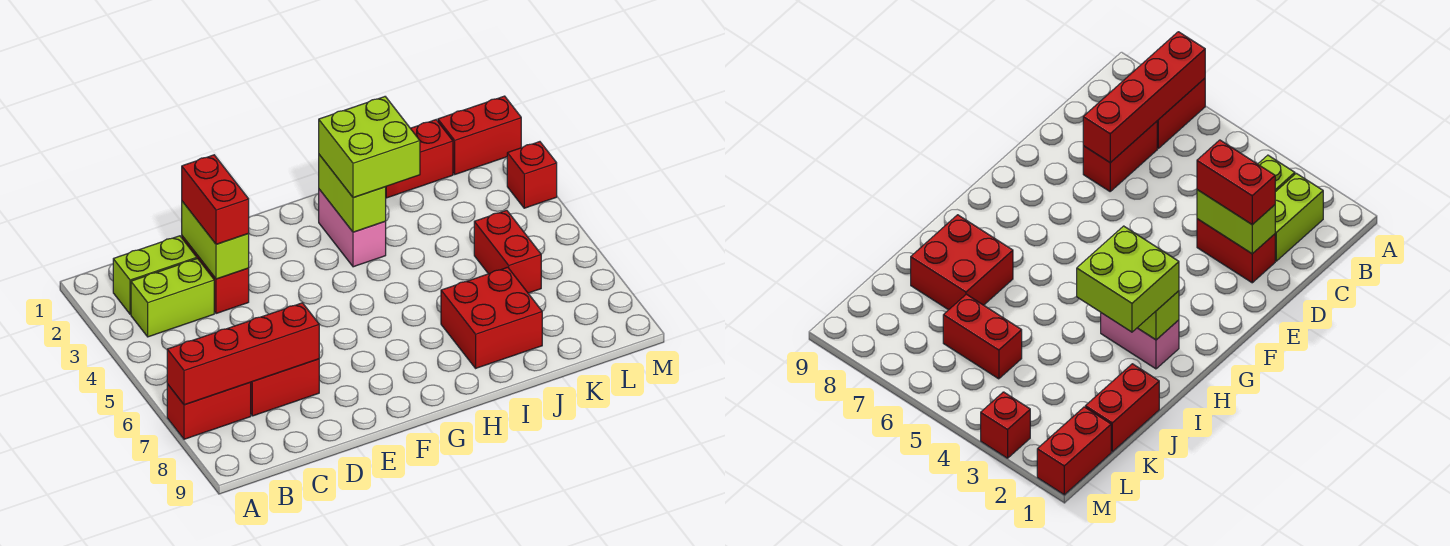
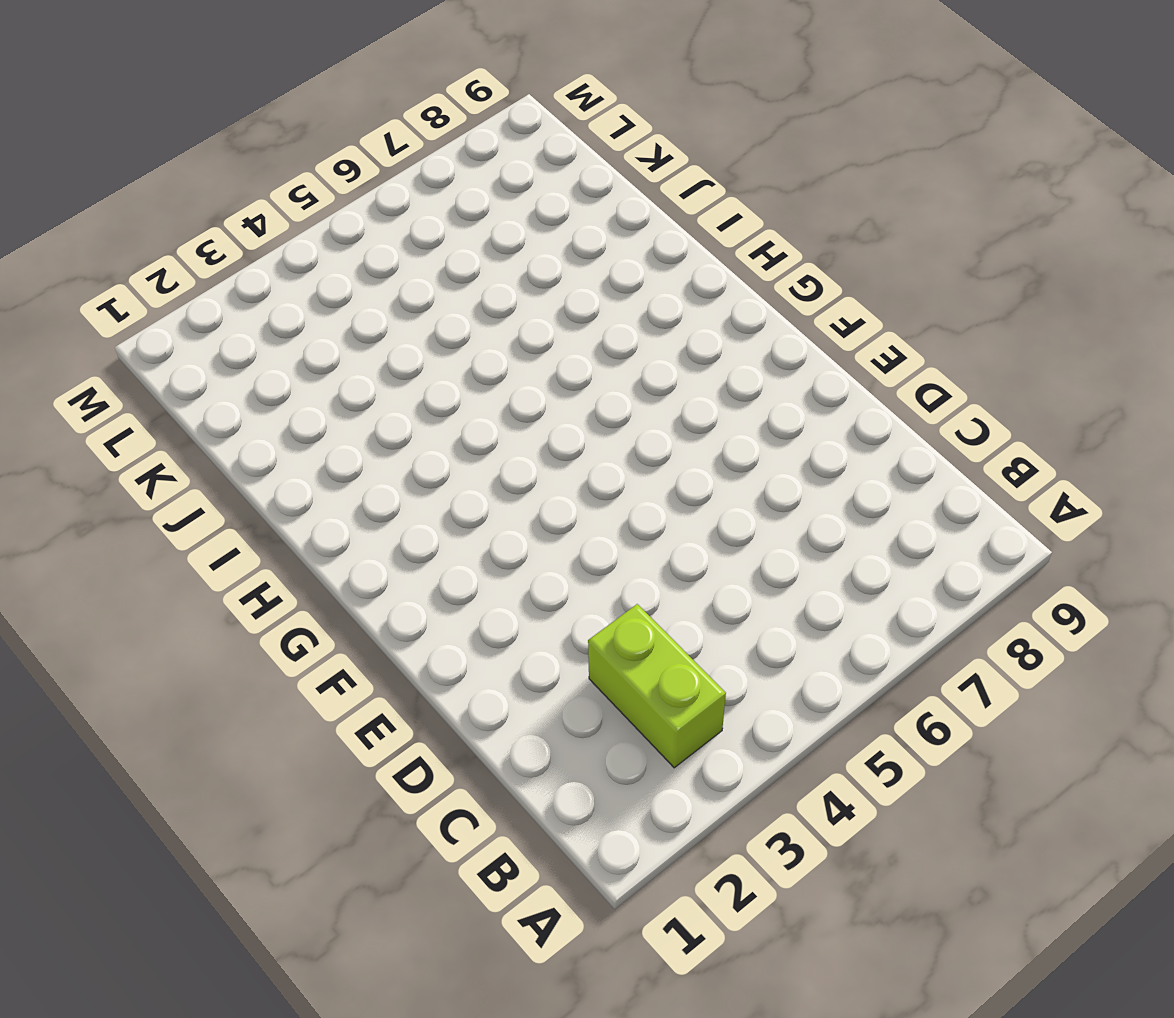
none -> red 1x2 brick [167,383,251,439]
none -> lime 1x2 brick [113,236,197,314]
none -> red 1x2 brick [250,359,319,416]

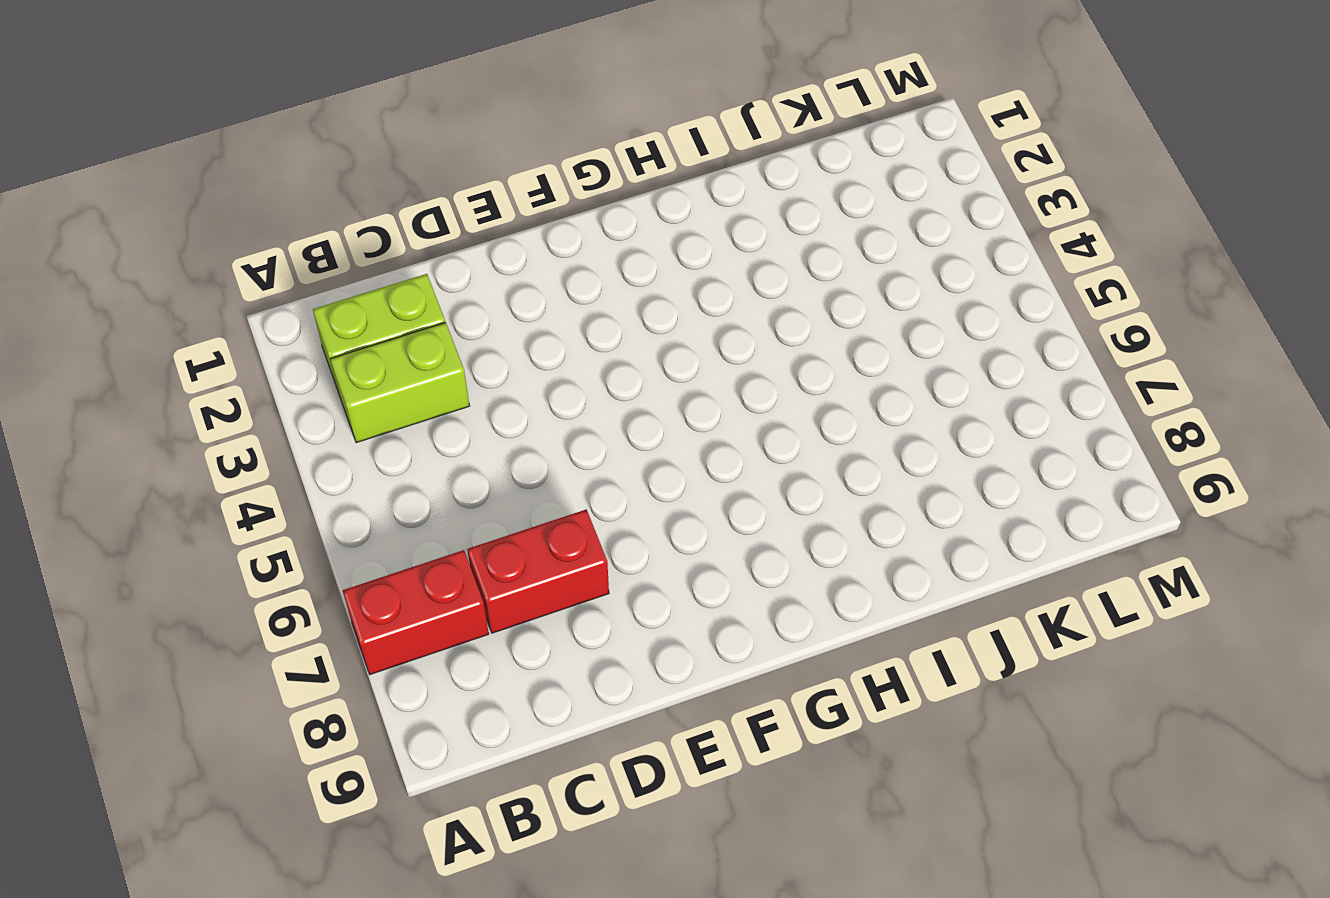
none -> red 1x2 brick [182,236,249,314]
none -> pink 1x2 brick [319,189,386,267]
none -> red 2x2 brick [441,267,542,368]

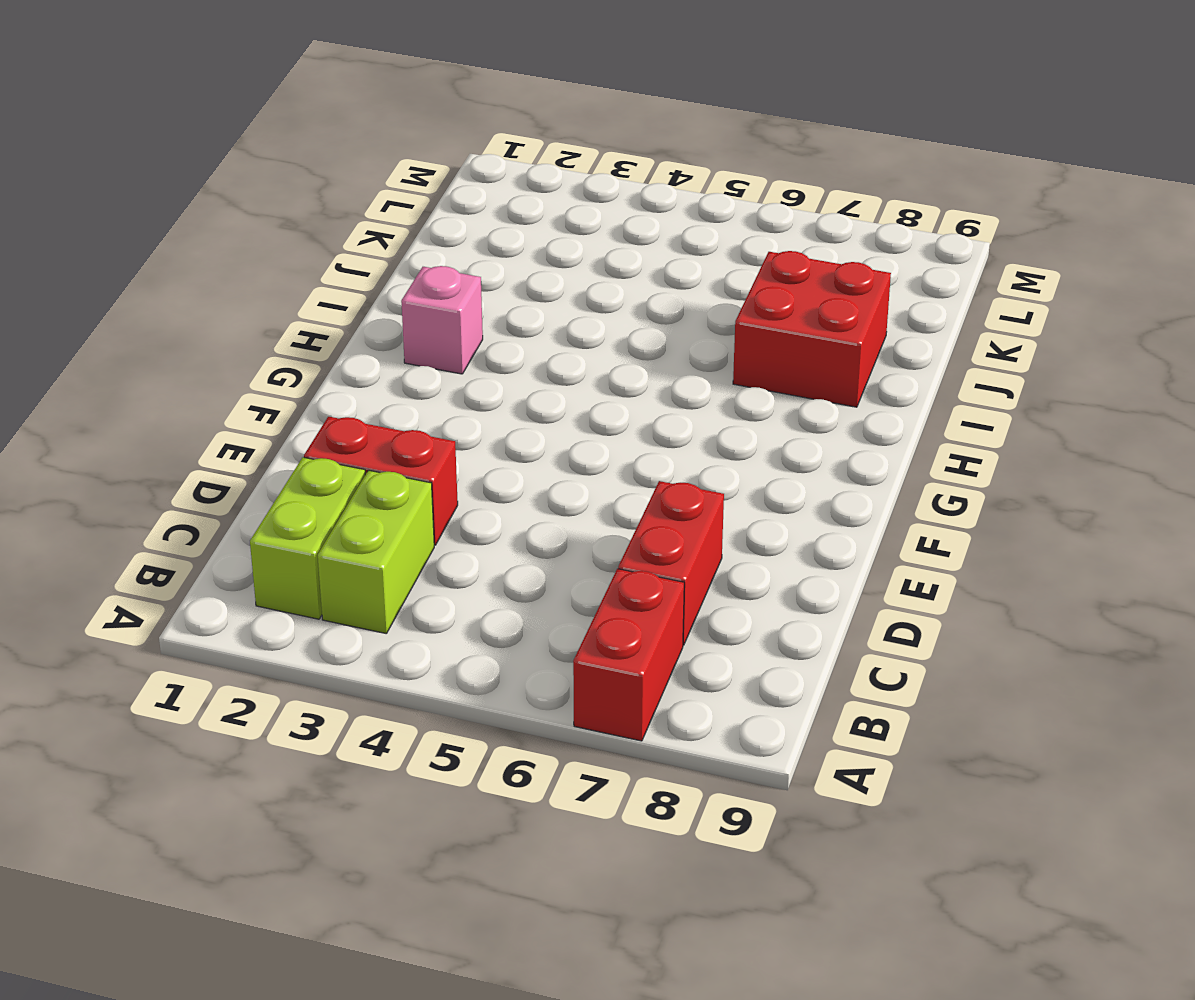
pink 1x1 brick [401,266,483,374] -> pink 1x2 brick [319,189,386,267]
none -> red 1x2 brick [386,120,453,198]
none -> red 1x2 brick [474,210,541,293]
none -> red 1x2 brick [438,96,521,174]

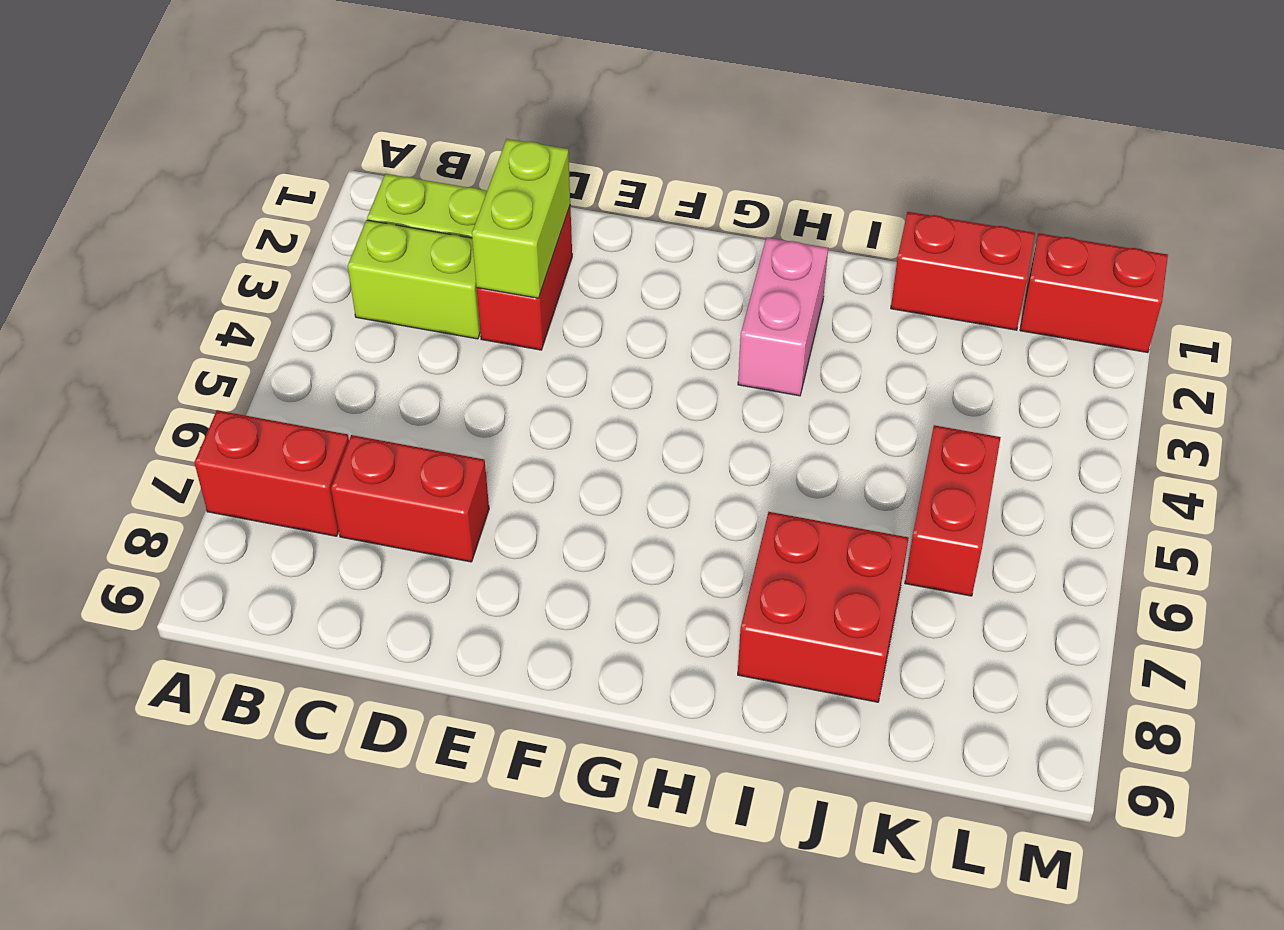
none -> red 1x1 brick [507,142,557,208]
none -> red 1x4 brick [167,303,319,405]
none -> lime 1x2 brick [319,155,386,232]

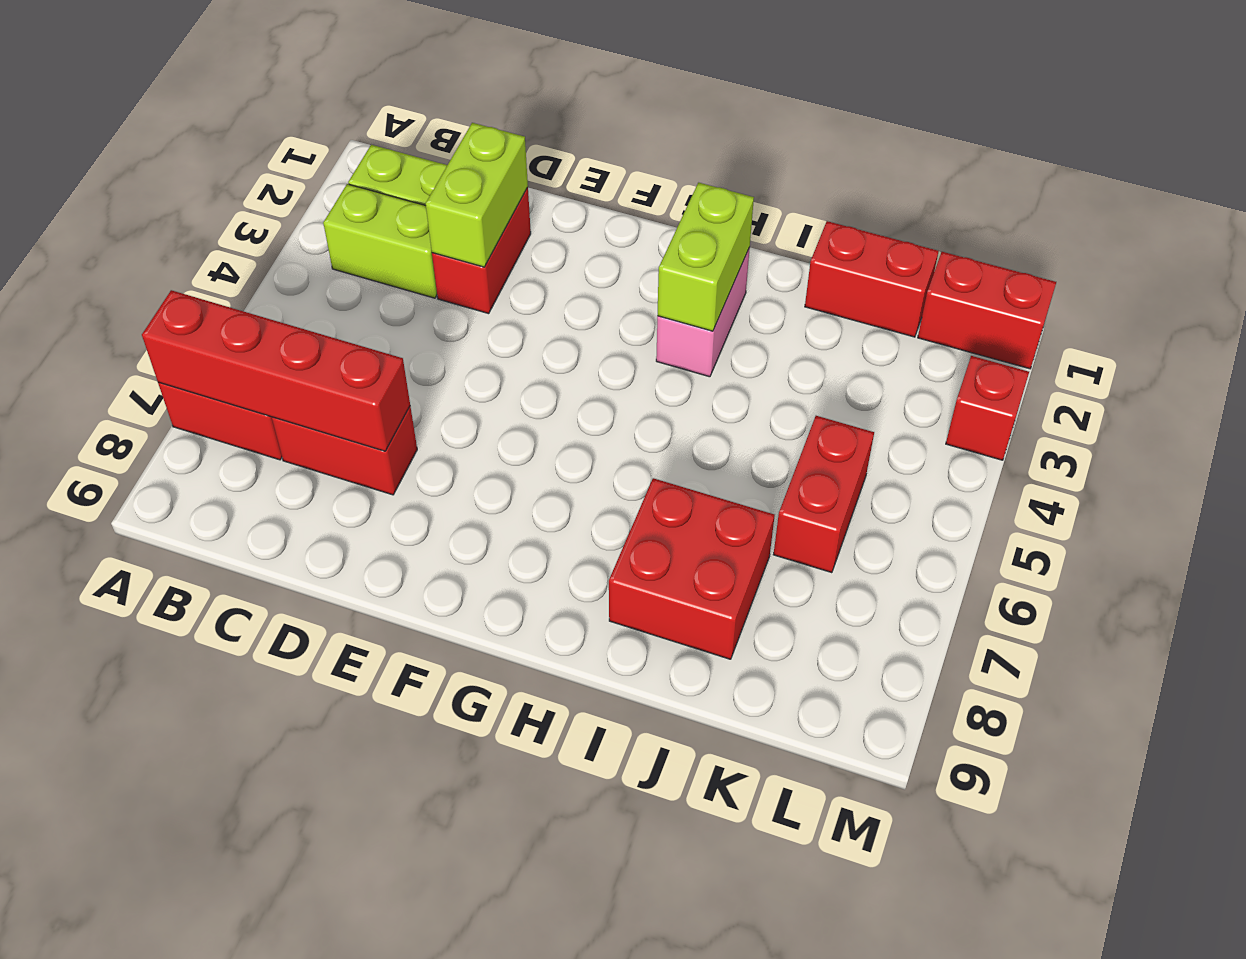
none -> red 1x2 brick [182,155,249,244]
none -> lime 2x2 brick [319,97,420,198]

